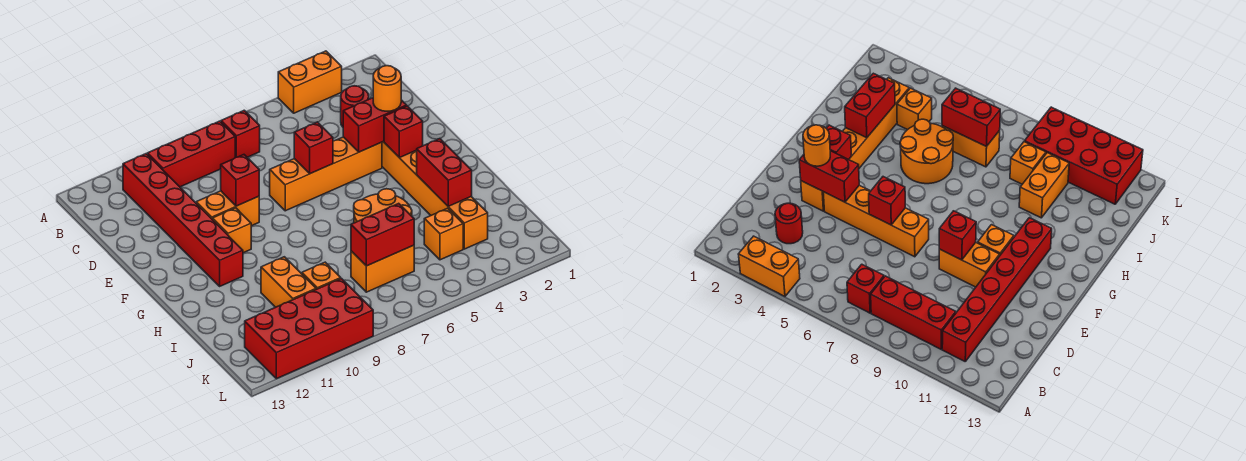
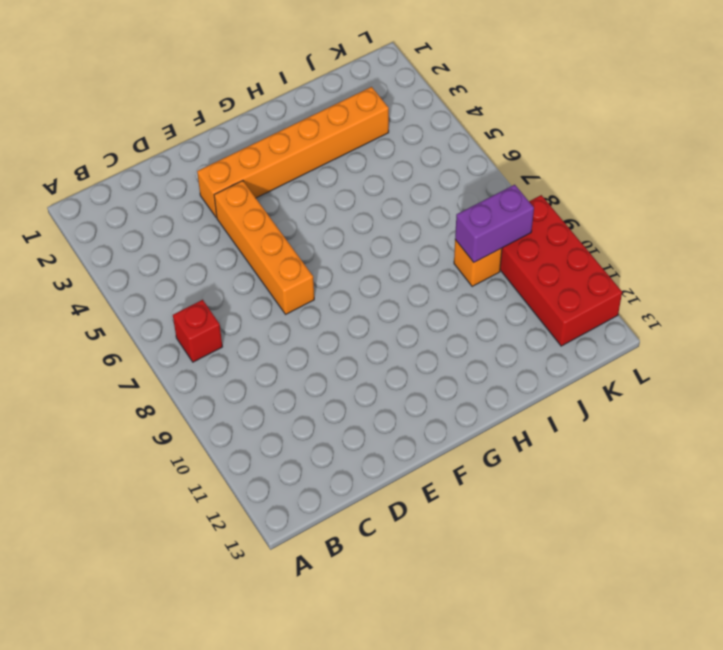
purple 1x2 brick [455,185,534,262] -> none
none -> orange 1x2 brick [278,51,342,113]
none -> red 1x3 brick [147,121,235,187]
none -> red 1x6 brick [123,154,243,286]

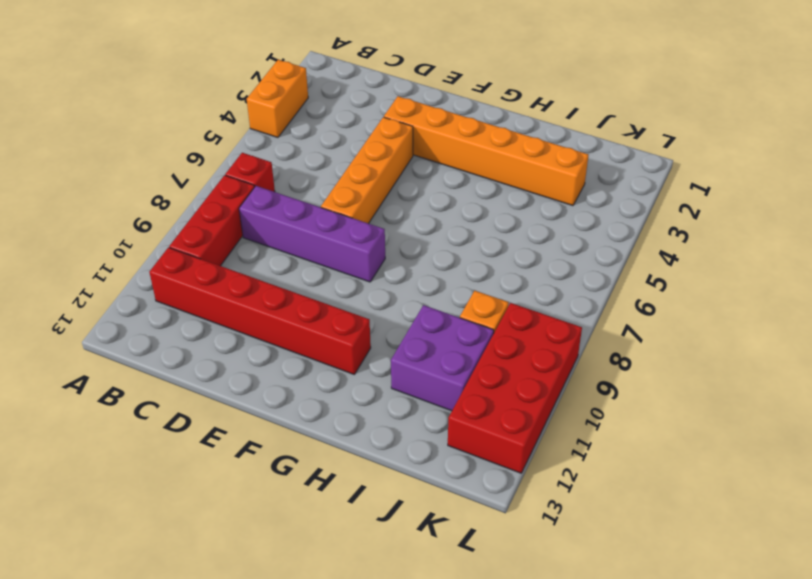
purple 1x4 brick [239,186,385,282] -> none
purple 2x2 brick [391,305,494,411] -> orange 1x2 brick [261,257,316,307]
none -> red 1x1 round brick [341,86,369,127]
none -> orange 1x2 brick [196,191,259,226]
none -> orange 1x1 brick [212,208,251,253]

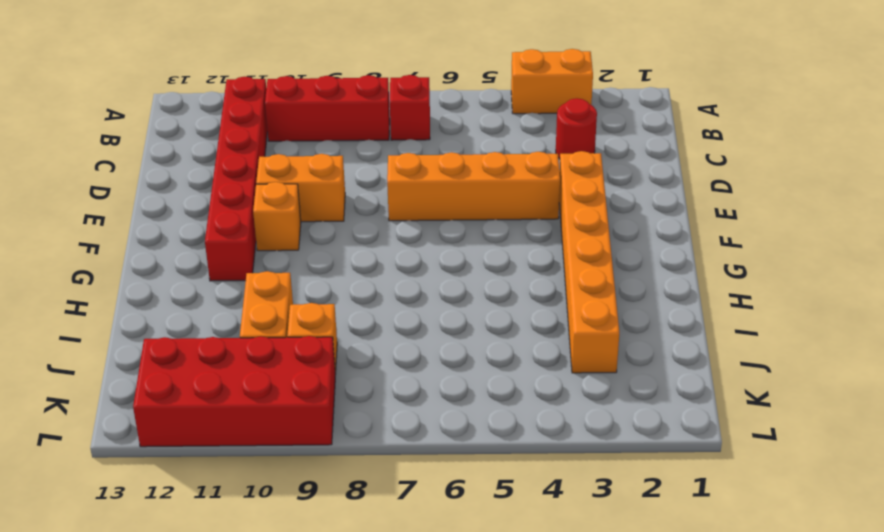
none -> orange 2x2 round brick [354,189,412,223]
none -> orange 1x1 brick [424,208,463,260]
none -> orange 1x2 brick [351,245,414,292]

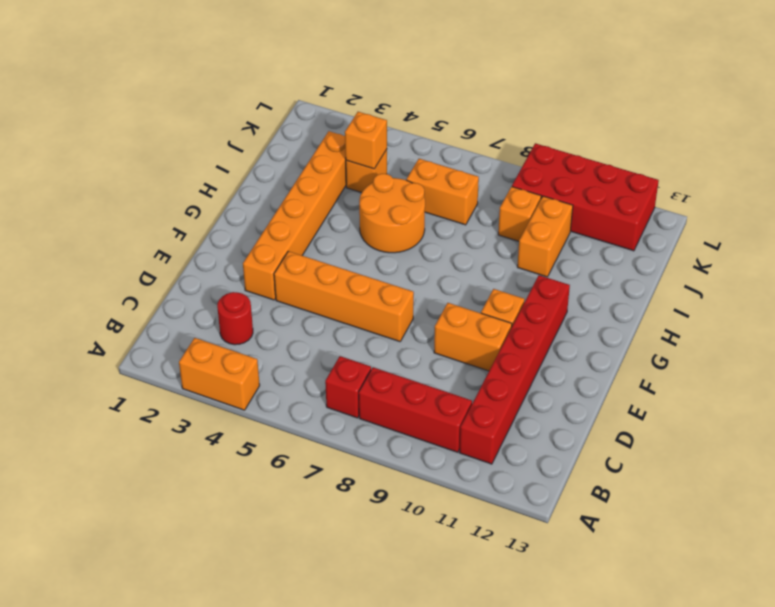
orange 1x1 brick [345,112,387,169] -> none
none -> red 1x2 brick [343,98,407,152]
none -> red 1x1 brick [294,122,333,174]
none -> red 1x1 brick [221,155,259,206]

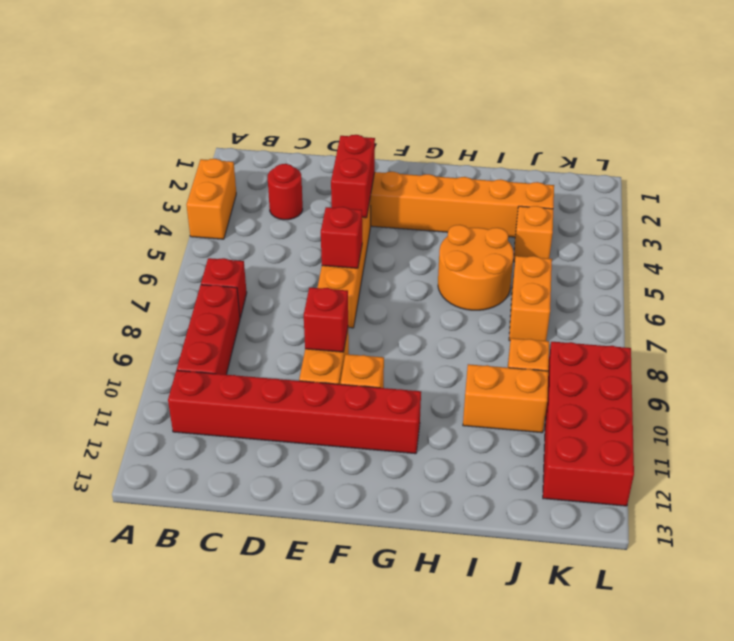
none -> red 1x1 brick [384,106,423,158]
none -> red 1x2 brick [417,139,472,206]
none -> red 1x2 brick [351,203,414,266]

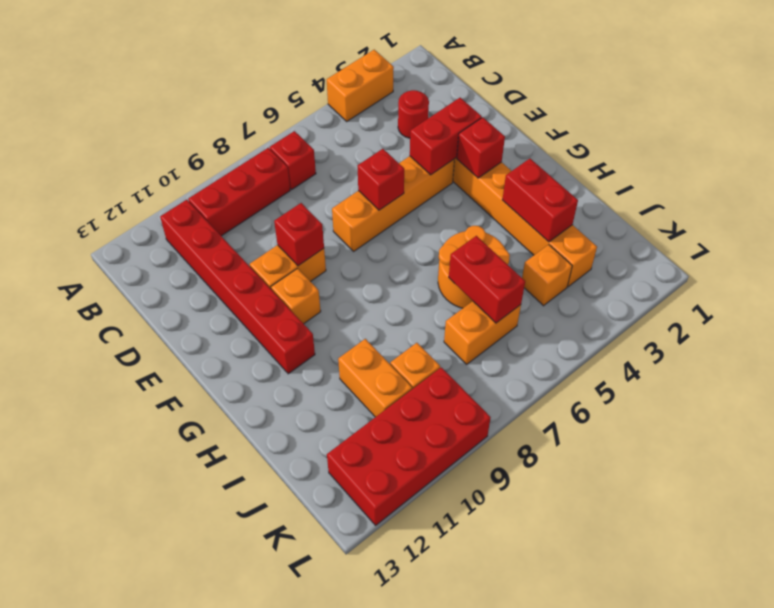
red 1x2 brick [449,236,525,323] -> red 1x2 brick turned to [351,203,414,266]
none -> orange 1x1 round brick [373,66,401,111]

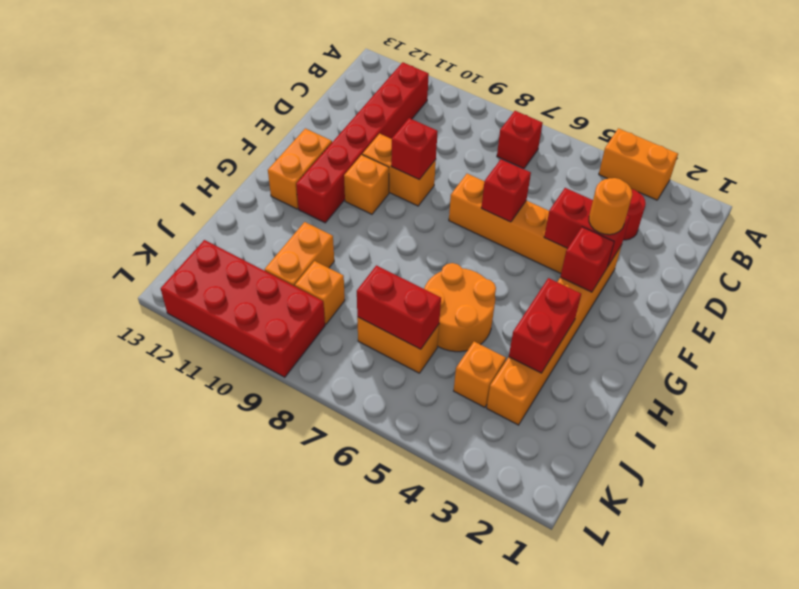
orange 1x2 brick [268,128,332,209] -> none
none -> red 1x3 brick [147,121,235,187]

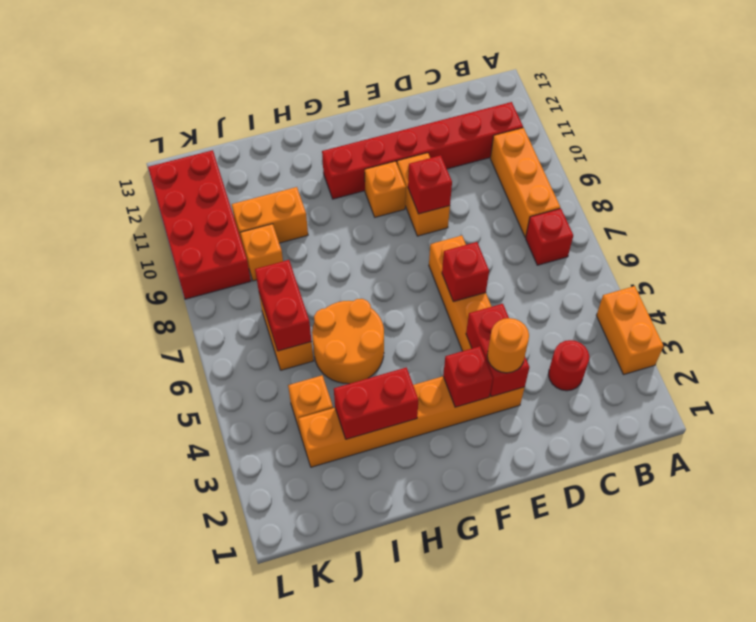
orange 1x3 brick [490,128,560,237] -> red 1x3 brick [147,121,235,187]

